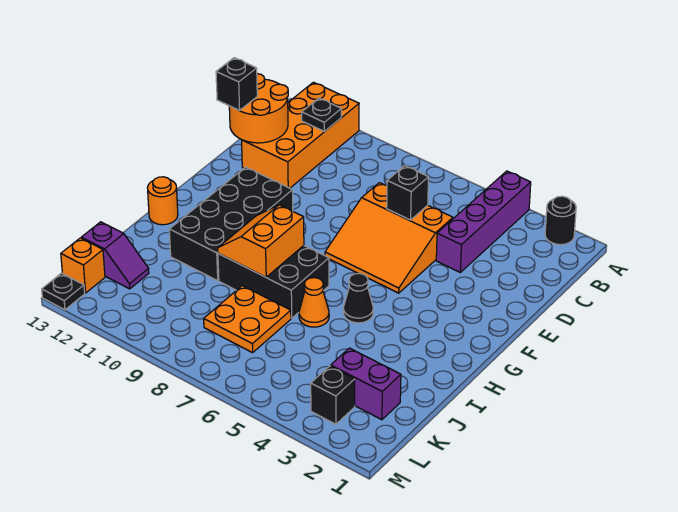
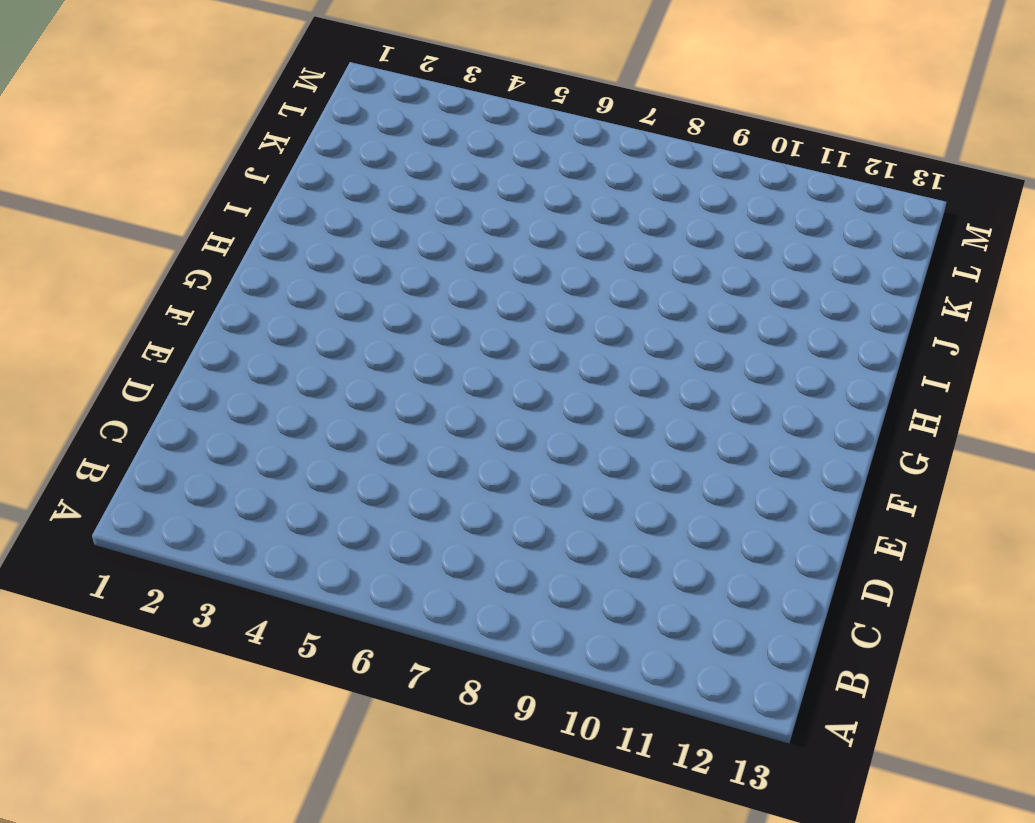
none -> black 1x1 round brick [545,196,576,245]
none -> purple 1x4 brick [436,171,531,272]
none -> orange 2x4 brick [242,82,359,188]

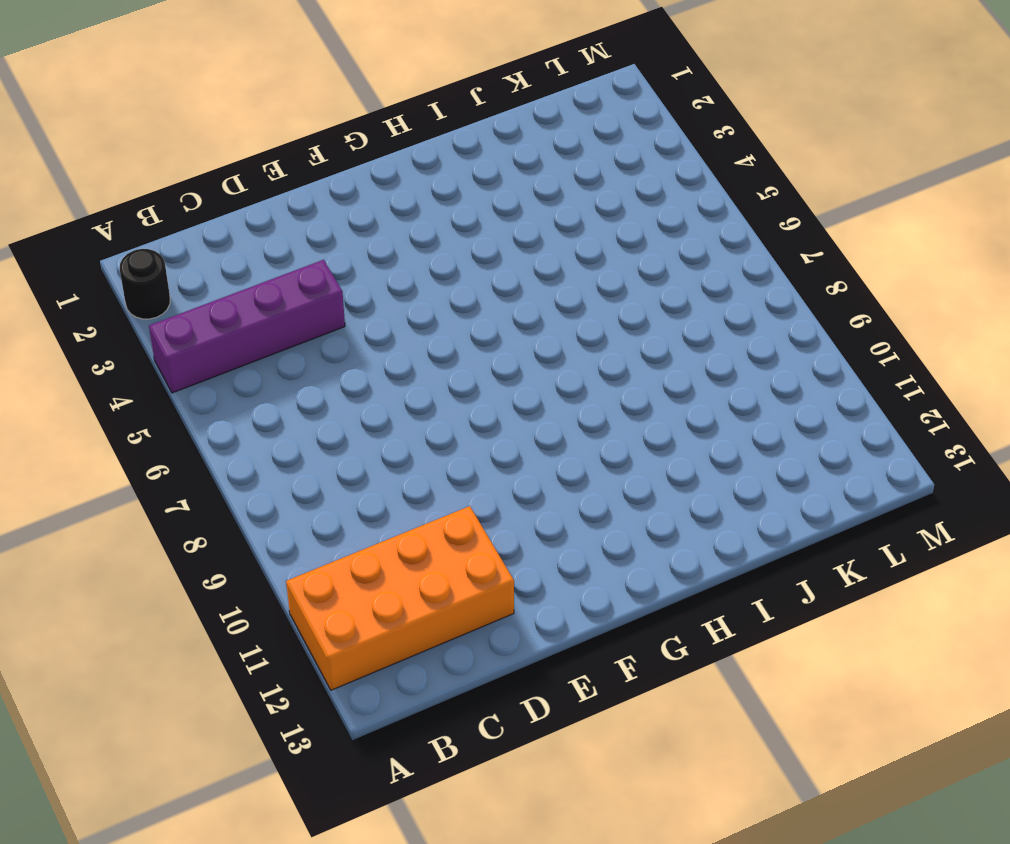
none -> orange 3x3 slope [325,183,453,293]
none -> black 2x4 brick [169,167,293,281]
none -> black 1x1 cone [343,273,373,323]

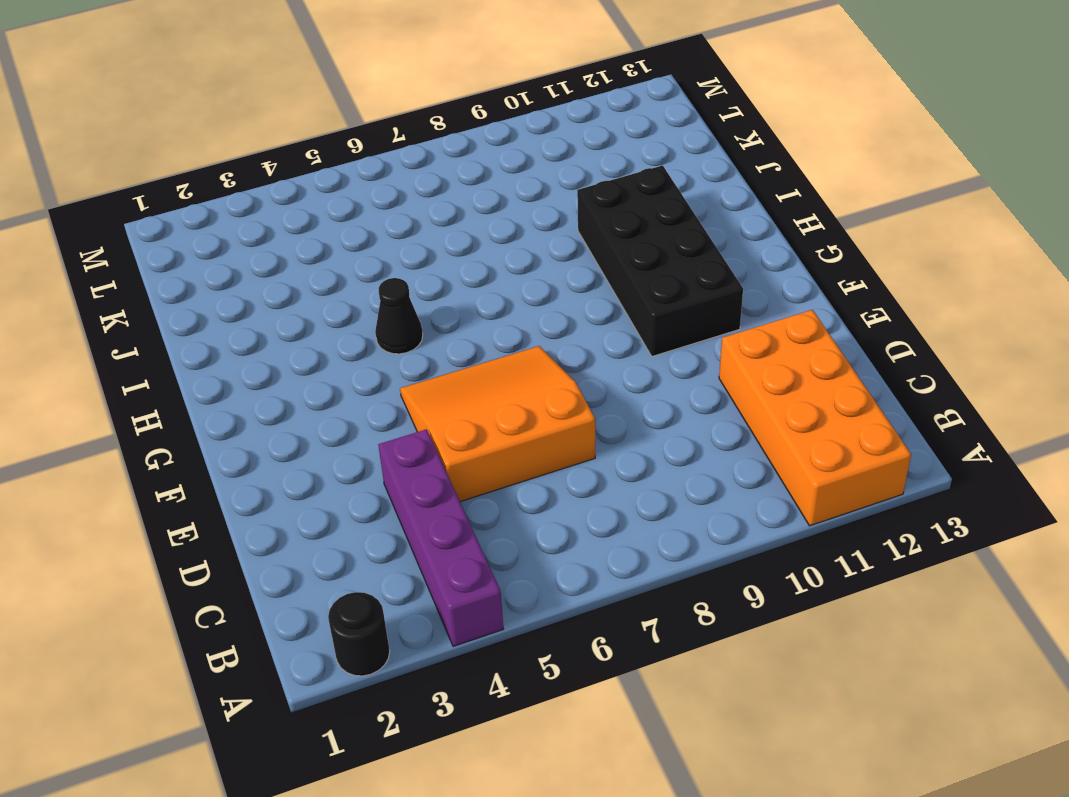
none -> black 2x3 brick [218,246,329,318]
none -> orange 1x1 round brick [147,177,178,225]
none -> orange 1x1 cone [299,278,329,327]

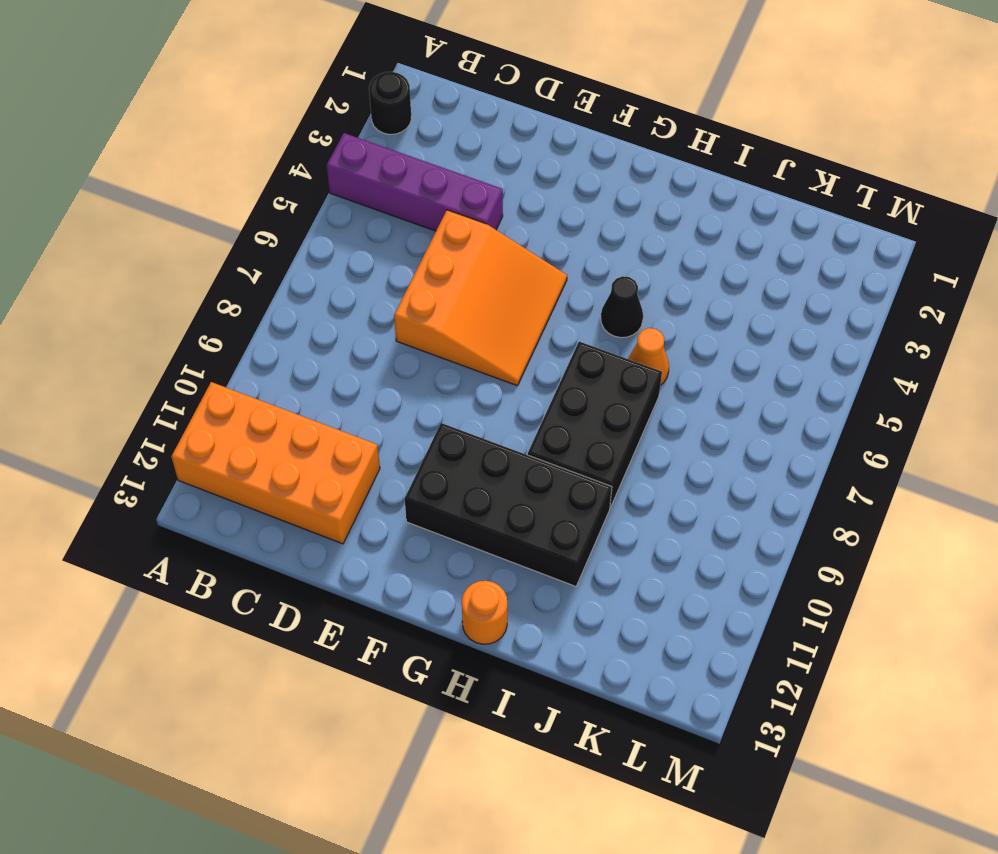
none -> orange 2x2 plate [204,286,291,353]
none -> purple 1x2 brick [331,348,401,420]
none -> purple 1x2 slope [81,222,149,289]

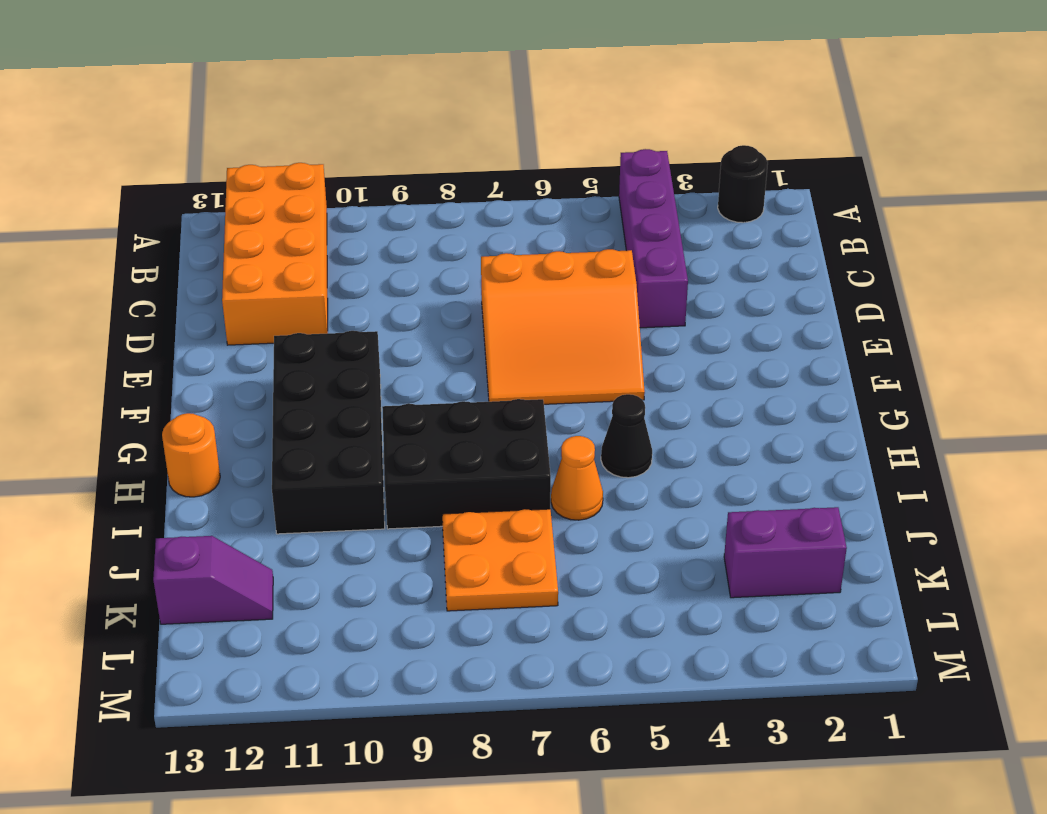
none -> black 1x1 brick [311,366,355,424]
none -> orange 1x1 brick [61,238,105,293]
none -> black 1x1 plate [42,273,85,310]

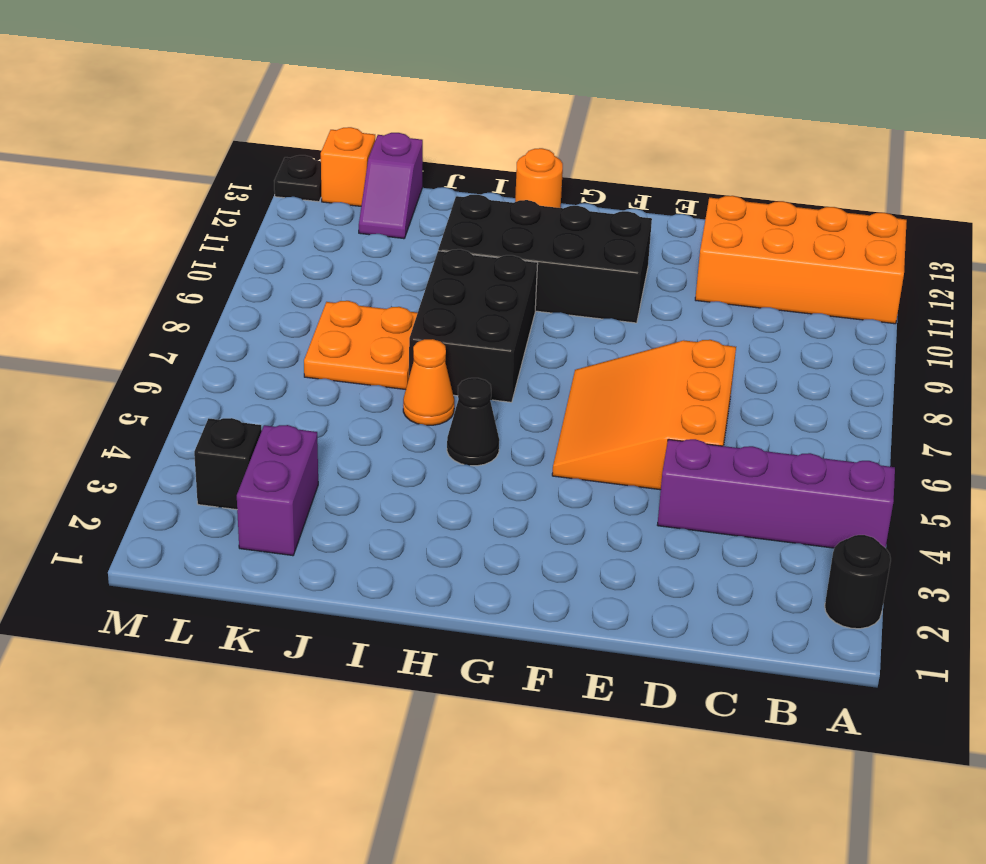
none -> black 1x1 plate [302,98,341,131]
none -> orange 2x2 round brick [229,74,288,143]
none -> black 1x1 brick [387,166,429,220]

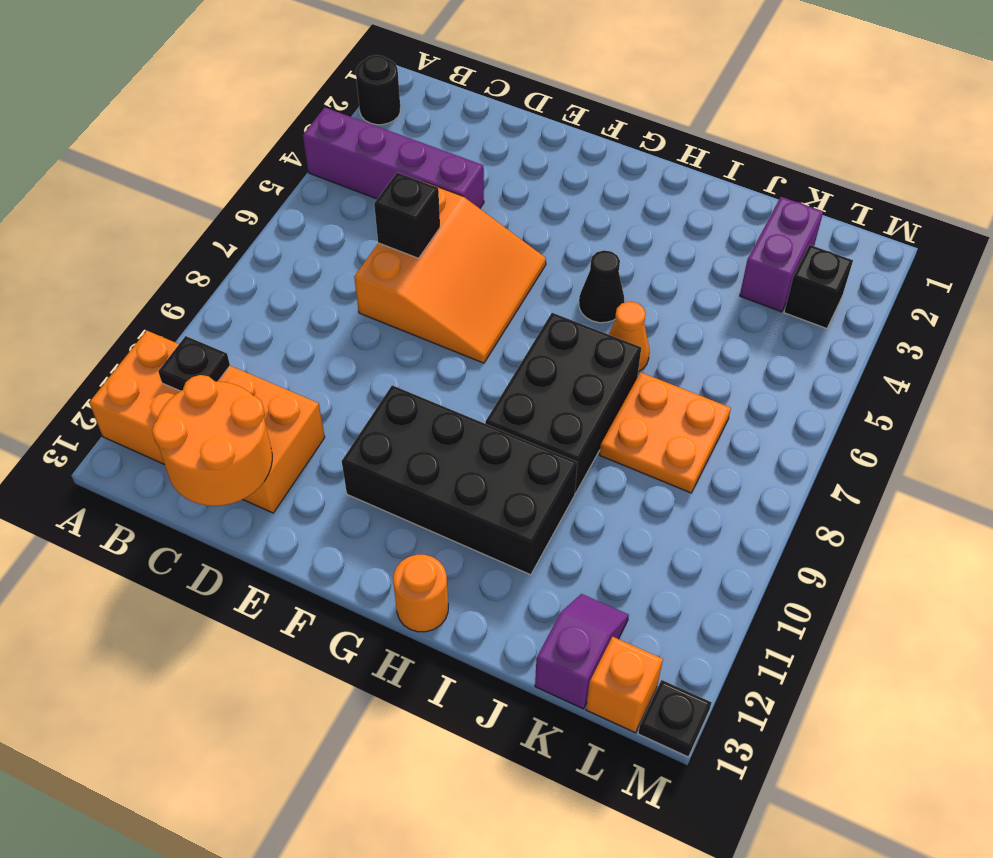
none -> orange 2x2 slope [218,205,304,277]
none -> black 1x1 brick [216,58,257,111]

